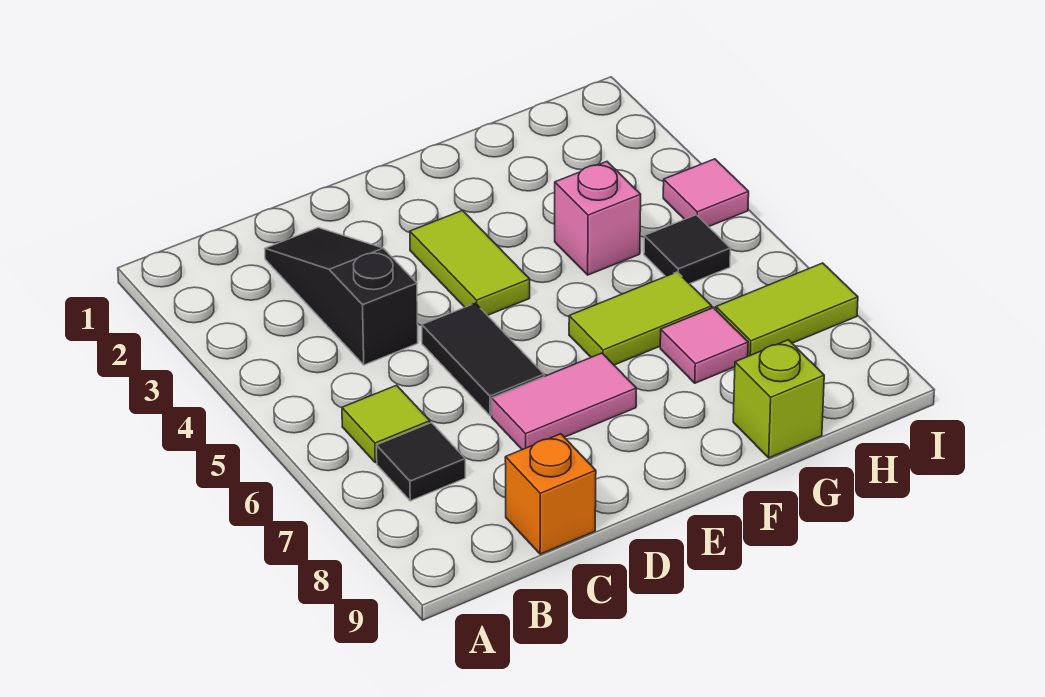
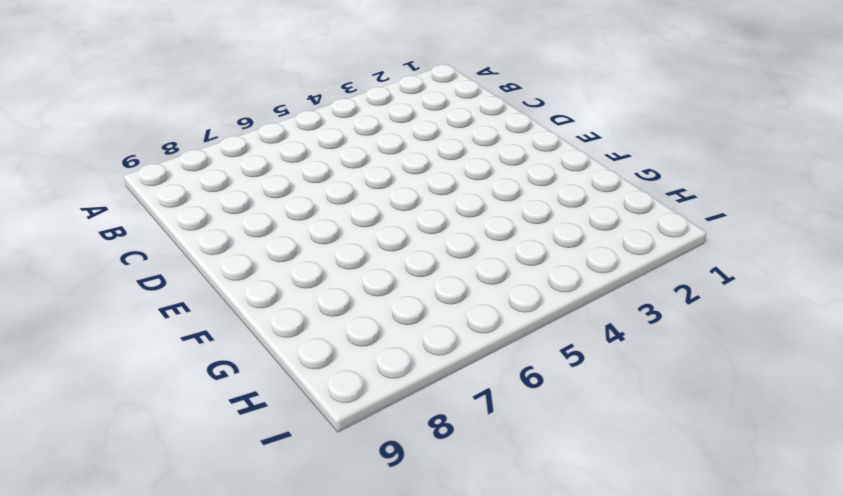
none -> lime 1x1 tile [342,385,430,463]
none -> black 1x1 tile [377,423,465,501]
none -> black 1x3 slope [265,228,418,365]

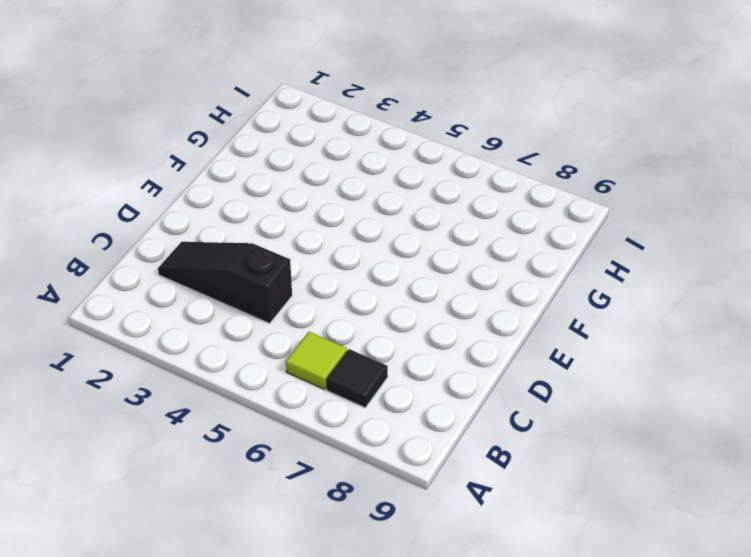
none -> orange 1x1 brick [505,434,596,554]
none -> black 1x2 tile [422,303,544,416]
none -> pink 1x2 tile [492,353,636,450]

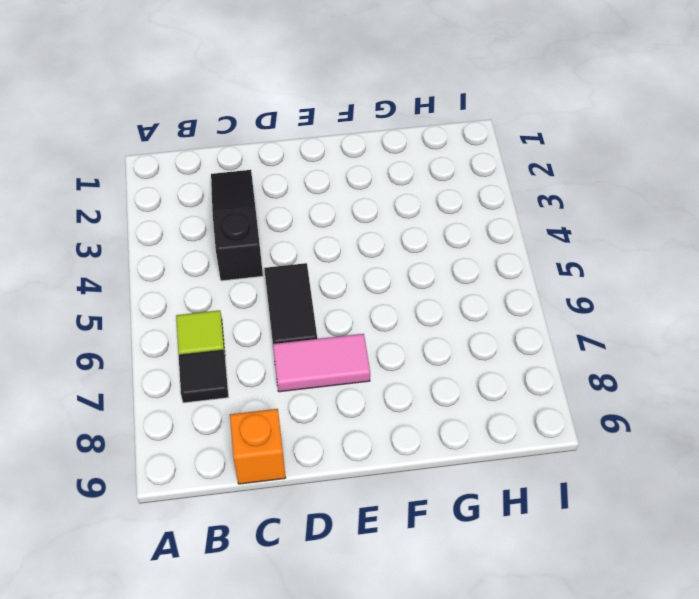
none -> lime 1x2 tile [410,210,530,316]
none -> lime 1x2 tile [569,272,712,365]
none -> pink 1x1 brick [555,162,641,275]

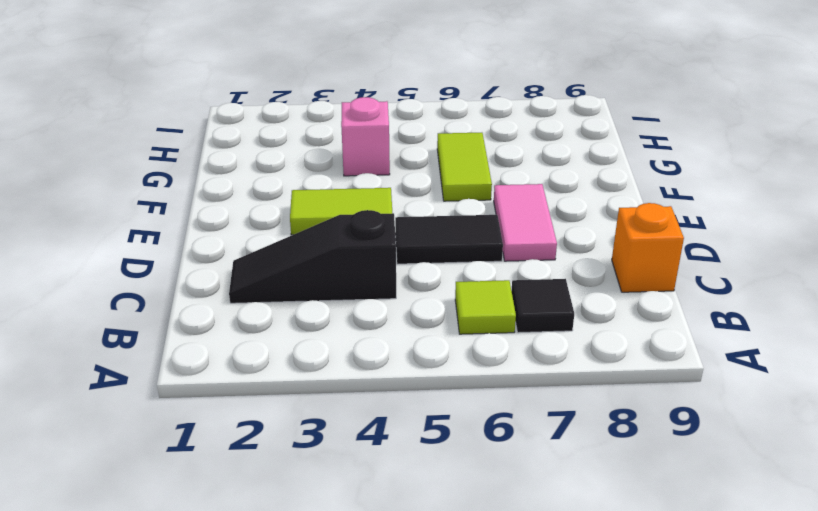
none -> pink 1x1 tile [660,308,748,383]
none -> lime 1x1 brick [733,340,824,458]
none -> black 1x1 tile [644,215,730,284]

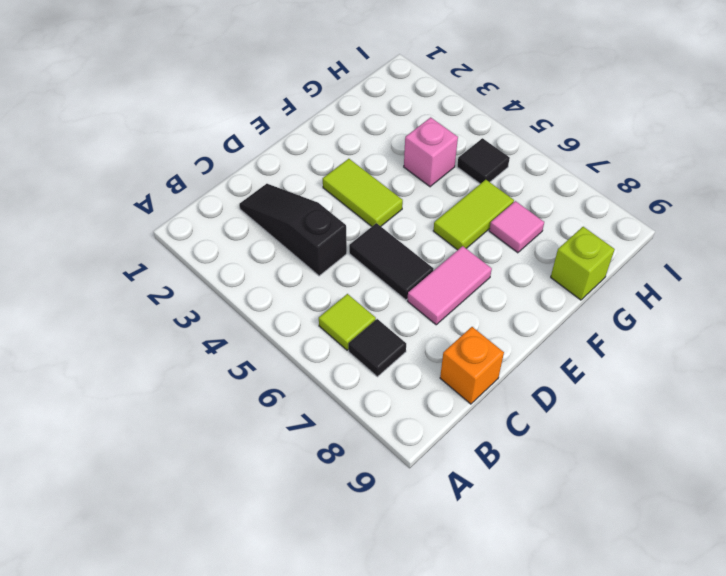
none -> lime 1x2 tile [716,263,858,356]
none -> pink 1x1 tile [663,159,749,227]

